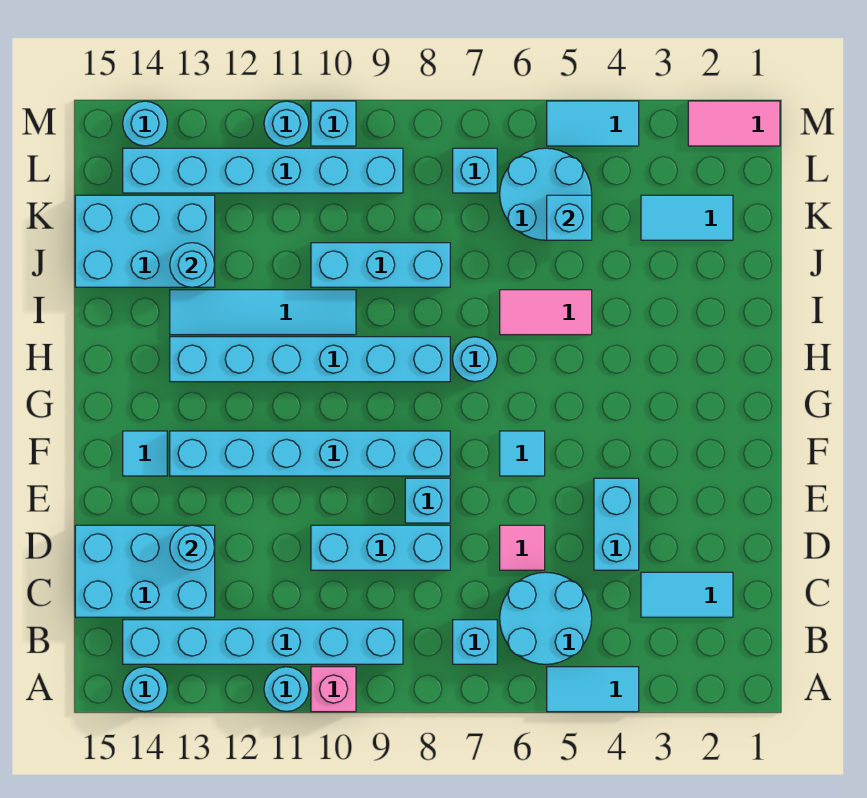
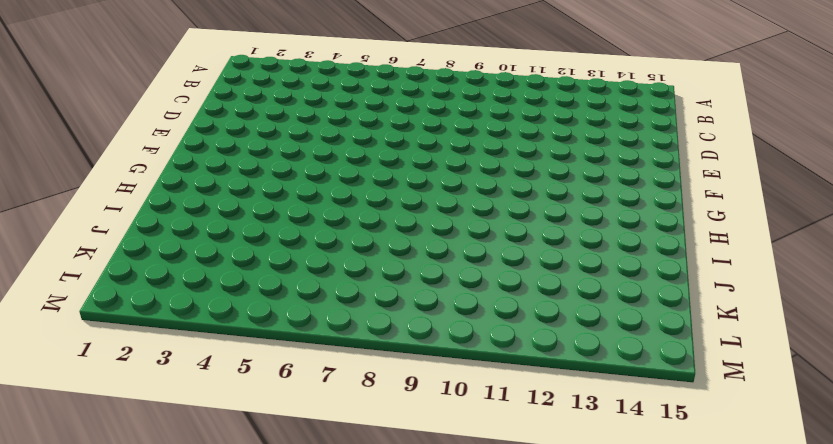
none -> cyan 1x2 tile [547,667,639,712]
none -> pink 1x1 brick [311,667,356,712]
none -> cyan 1x1 round brick [264,667,309,712]
none -> cyan 1x1 round brick [123,667,167,712]

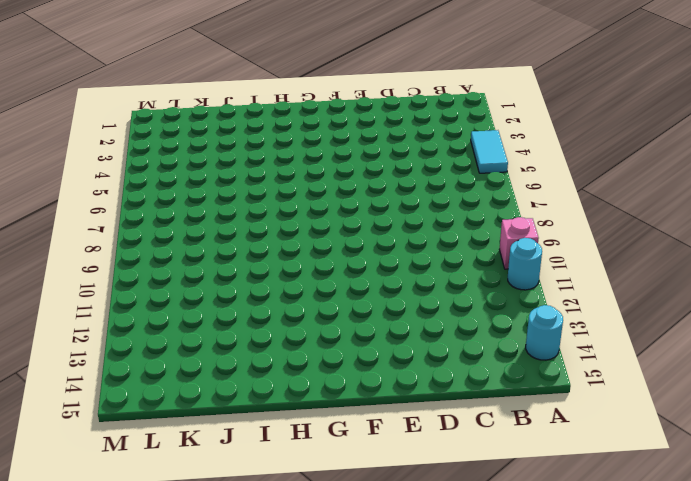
none -> cyan 2x2 round brick [500,572,592,664]
none -> cyan 1x1 brick [453,620,497,664]
none -> cyan 1x6 brick [123,620,403,664]
none -> cyan 1x2 tile [641,572,733,617]

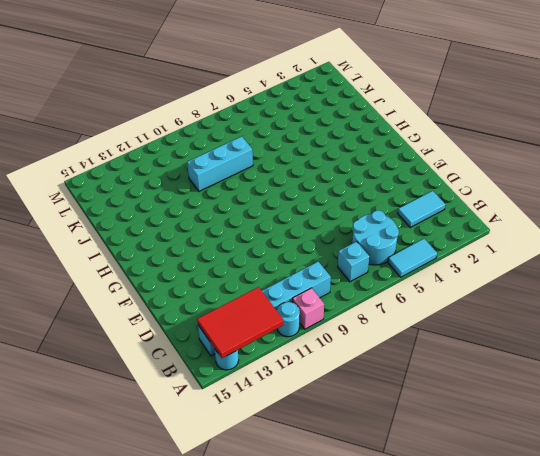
red 2x3 tile [197,287,284,358] -> none
none -> cyan 2x3 brick [75,525,215,617]
none -> cyan 1x2 brick [594,478,639,570]
none -> pink 1x1 tile [500,525,545,570]
none -> cyan 1x3 brick [311,525,450,570]

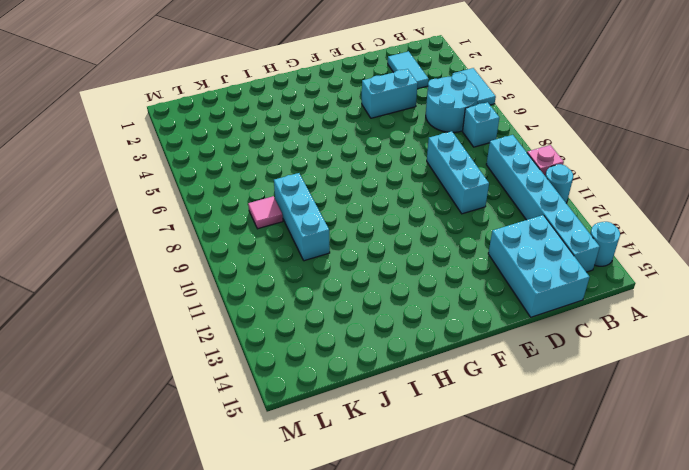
pink 1x1 tile [248,196,283,229] -> pink 1x1 tile moved to [500,525,545,570]
none -> cyan 1x1 brick [405,478,450,523]
none -> cyan 1x1 tile [500,431,545,476]
none -> cyan 1x6 brick [170,431,450,476]
none -> cyan 1x1 tile [123,431,167,476]

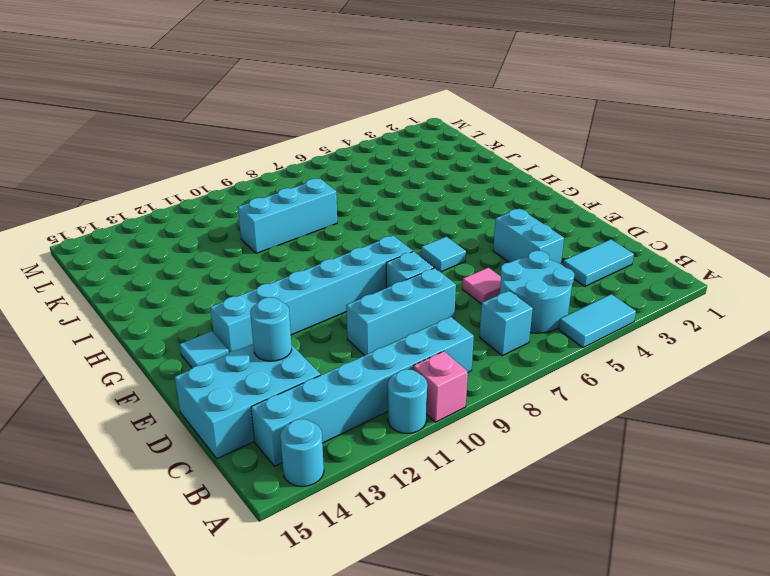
none -> cyan 1x1 round brick [453,337,497,382]
none -> cyan 1x6 brick [170,337,450,382]
none -> pink 1x2 tile [500,290,592,335]
none -> cyan 1x4 tile [170,290,356,335]

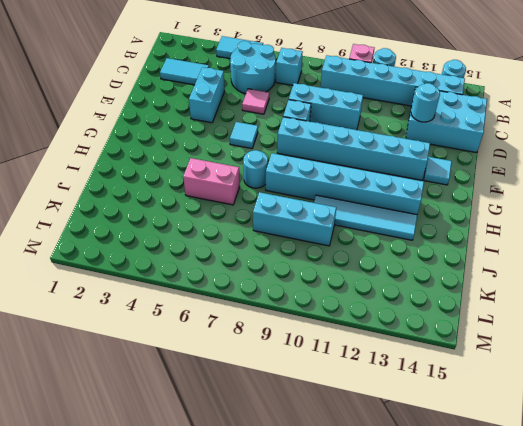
pink 1x2 brick [183,158,240,205] -> pink 1x2 tile [500,290,592,335]
none -> cyan 2x3 brick [75,195,215,287]
none -> cyan 1x2 tile [641,195,733,240]
none -> cyan 2x2 round brick [500,148,592,240]
none -> cyan 1x1 brick [453,148,497,193]

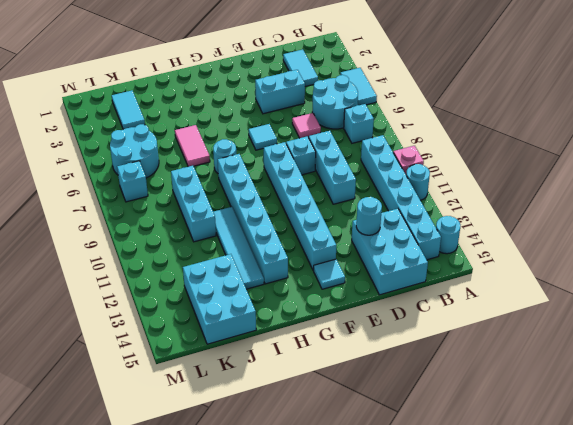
none -> cyan 1x6 brick [123,148,403,193]
none -> pink 1x2 tile [688,101,780,146]
none -> cyan 1x2 tile [547,101,639,146]
none -> cyan 1x1 brick [311,101,356,146]

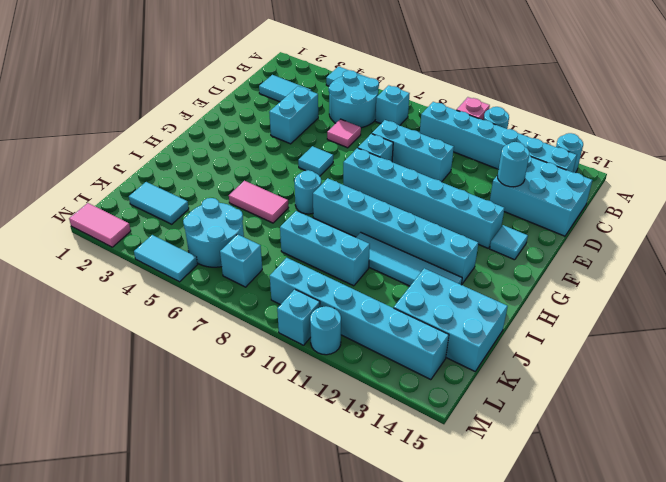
none -> cyan 1x1 round brick [123,101,167,146]
none -> cyan 1x1 round brick [170,243,215,287]
none -> cyan 1x1 brick [547,195,592,240]

